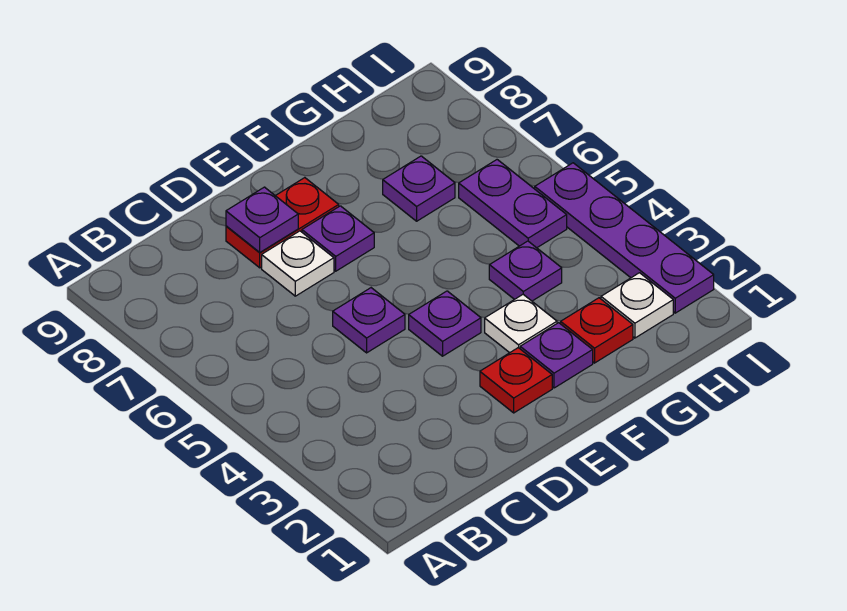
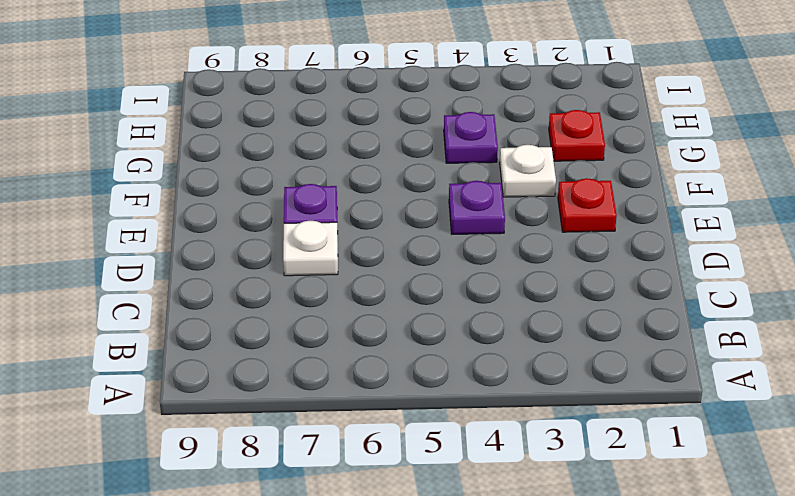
none -> purple 1x1 plate [333,288,405,353]
none -> red 1x2 plate [226,178,339,268]
none -> purple 1x1 plate [520,323,593,388]

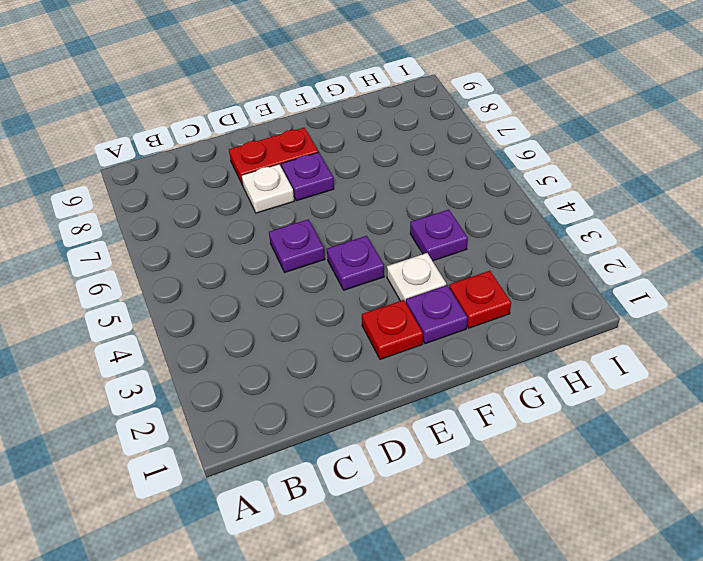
none -> purple 1x1 plate [383,156,455,221]
none -> white 1x1 plate [601,273,673,338]
none -> purple 1x2 plate [459,160,567,248]

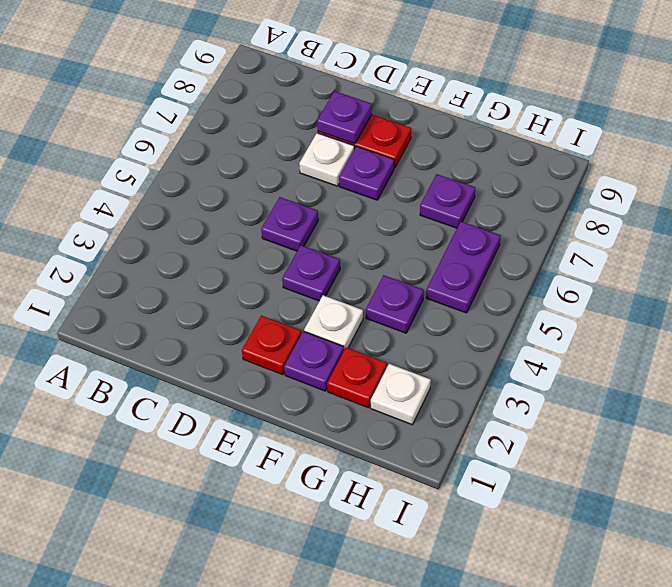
none -> purple 1x4 plate [535,163,714,313]

